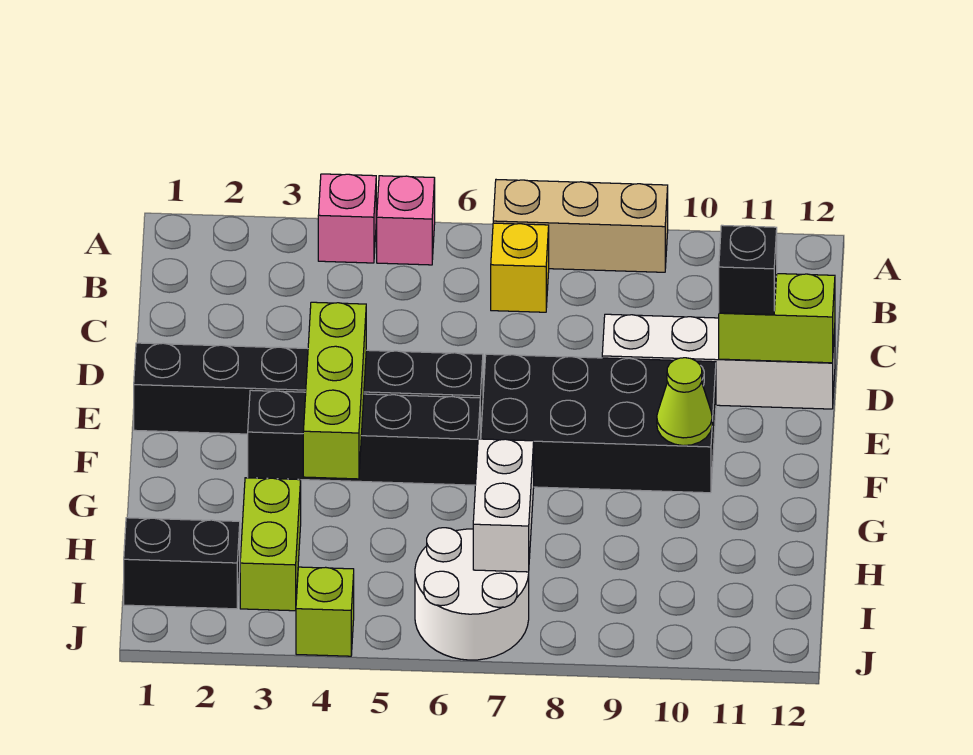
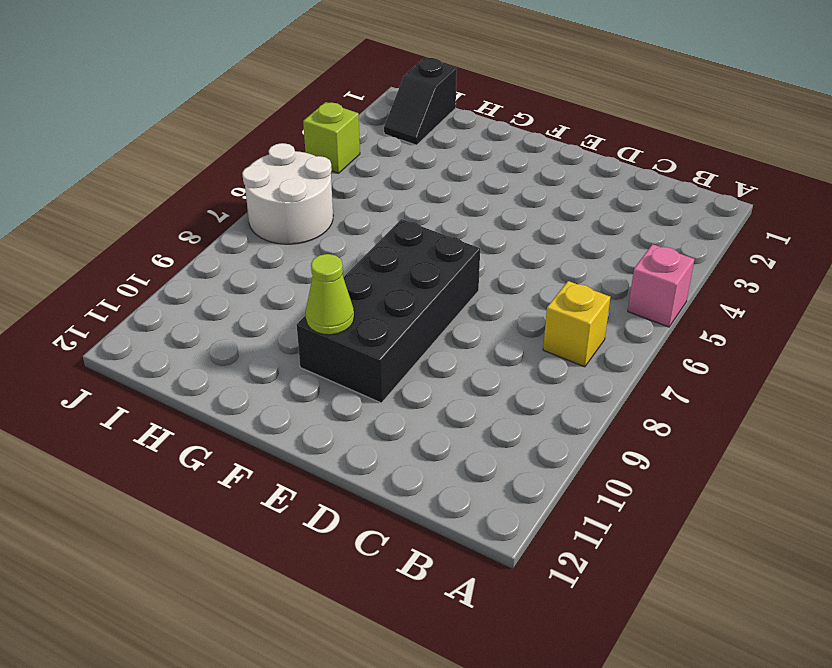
black 1x2 slope [384,58,457,145] -> black 1x2 brick [124,518,240,609]
none -> pink 1x1 brick [318,174,376,263]
none -> tan 1x3 brick [493,180,668,272]
none -> white 1x4 brick [602,314,835,409]

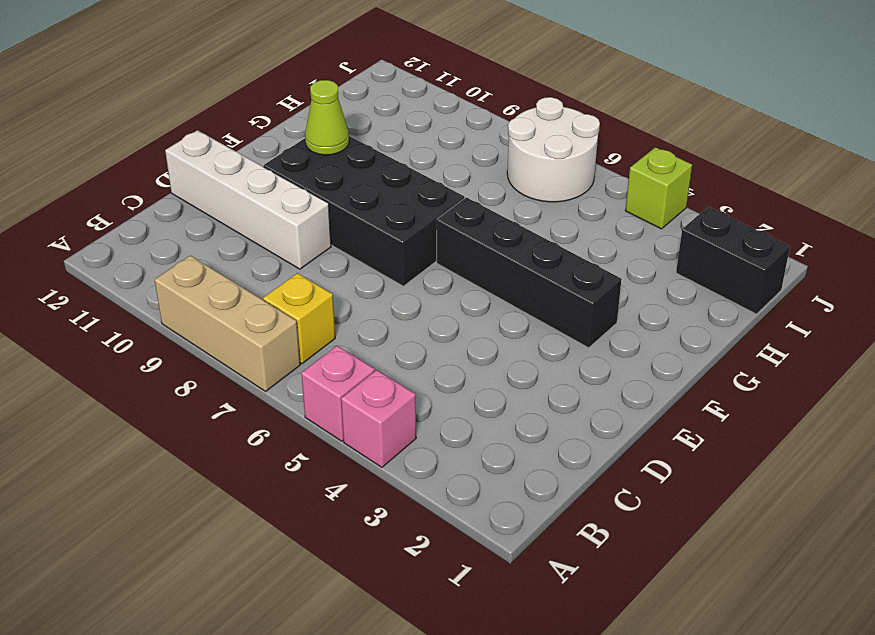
none -> black 1x6 brick [134,343,483,439]
none -> lime 1x2 brick [240,478,301,611]
none -> lime 1x2 brick [719,274,835,363]

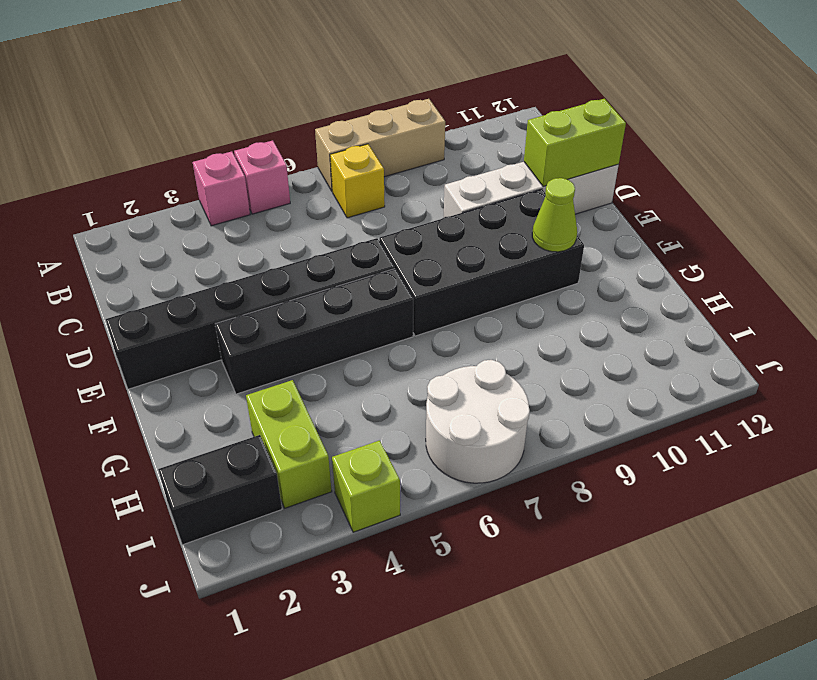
none -> lime 1x3 brick [303,302,366,479]
none -> white 1x2 brick [473,439,534,572]
none -> black 1x1 brick [719,225,777,315]

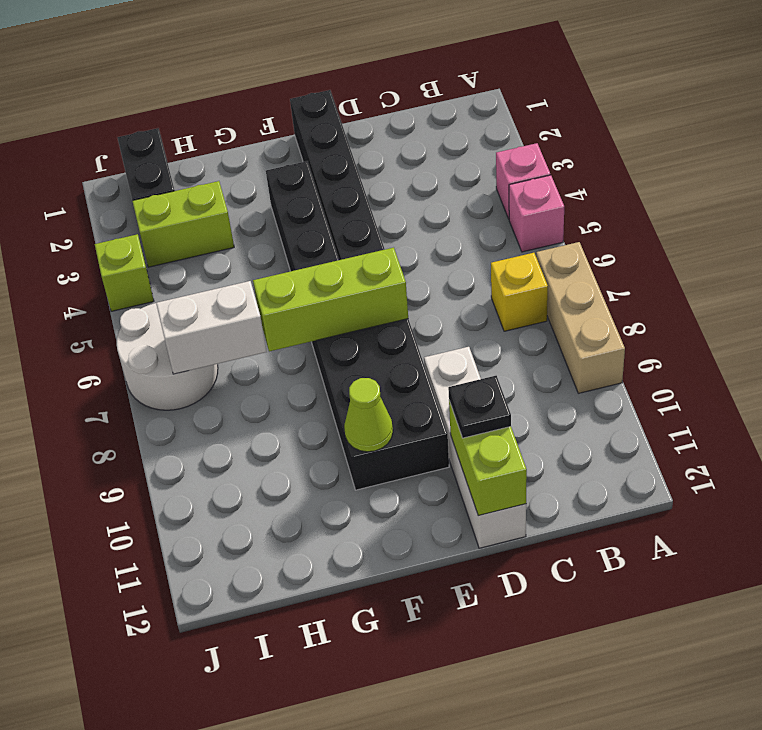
black 1x1 plate [448,376,511,438] -> black 1x1 brick [719,225,777,315]
lime 1x3 brick [253,248,408,351] -> lime 1x3 brick moved to [303,302,366,479]

